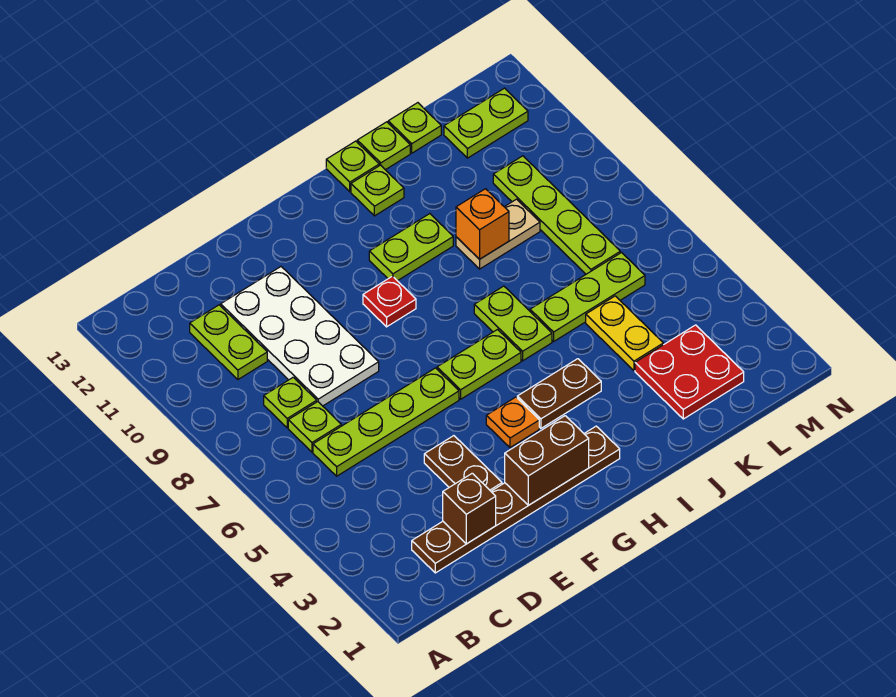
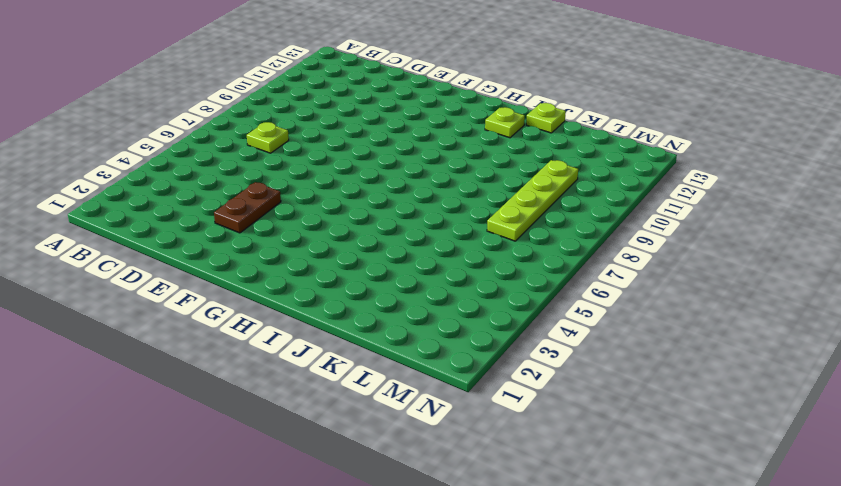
none -> brown 1x6 plate [412,426,620,573]
none -> lime 1x4 plate [313,368,459,476]
none -> lime 1x1 plate [264,377,317,428]

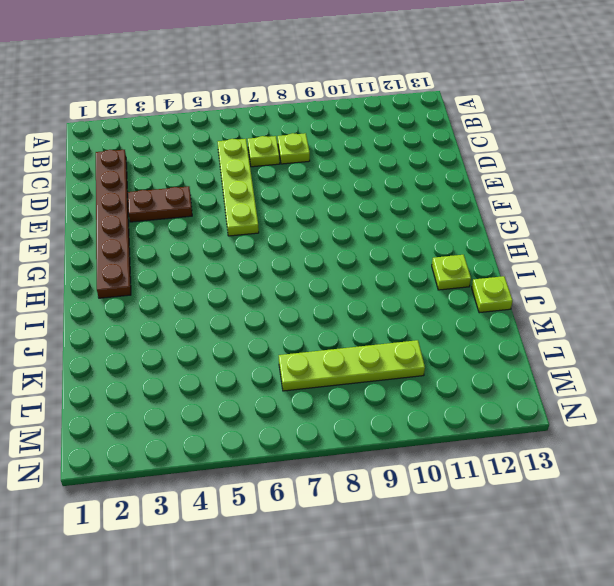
none -> lime 1x2 plate [190,305,267,379]
none -> white 2x4 plate [221,267,379,406]
none -> orange 1x1 plate [486,397,539,448]

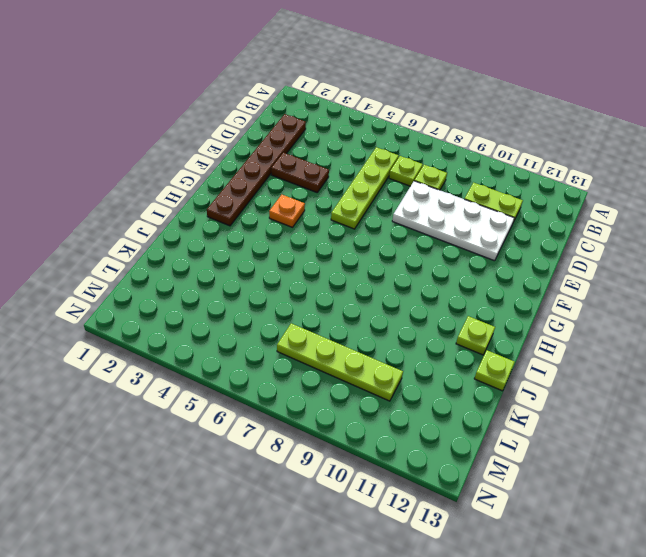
none -> lime 1x2 plate [437,330,521,399]
none -> red 1x1 plate [363,276,416,327]
none -> brown 1x2 plate [517,359,601,428]

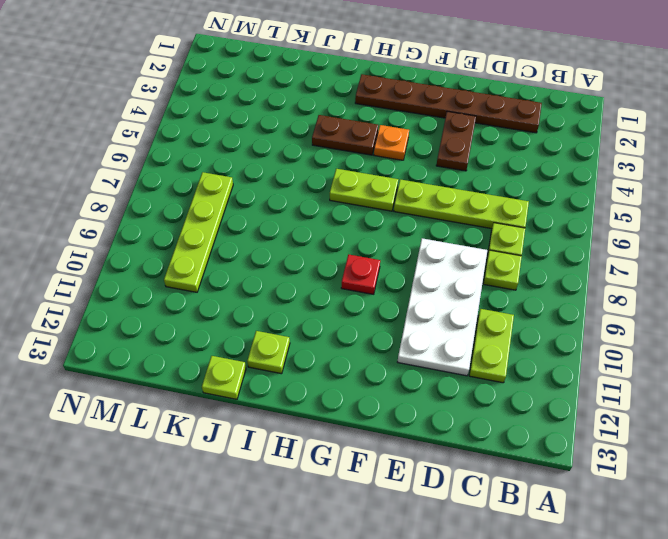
none -> lime 1x2 plate [369,214,453,281]
none -> lime 1x2 plate [474,286,552,361]
none -> lime 1x1 plate [326,141,379,192]

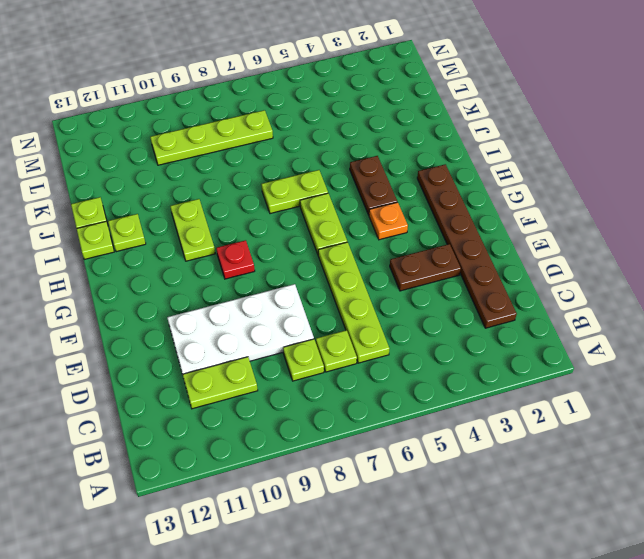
none -> lime 1x3 plate [530,253,645,341]
none -> tan 1x2 plate [456,199,540,269]
none -> red 2x2 plate [635,325,744,419]

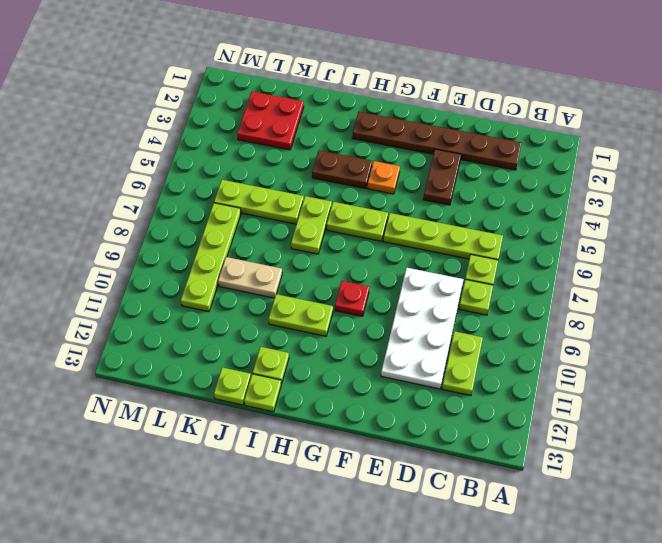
none -> yellow 1x2 plate [586,296,663,371]
none -> lime 1x1 plate [388,103,441,153]
none -> lime 1x2 plate [444,88,528,158]

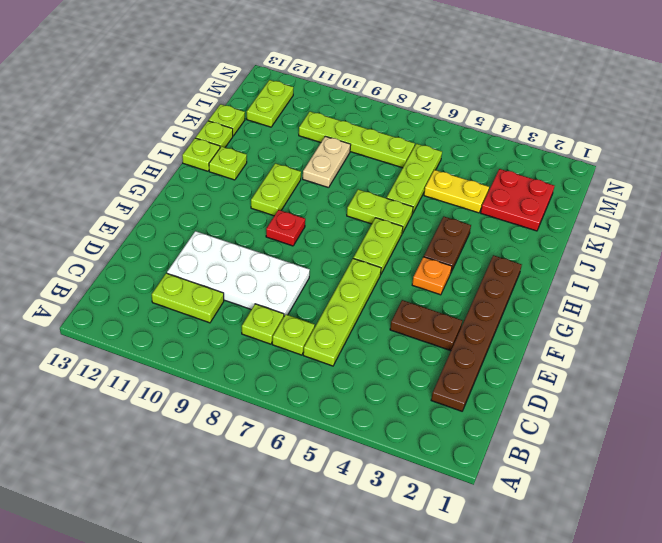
none -> brown 1x1 brick [443,473,496,544]
none -> brown 1x2 brick [505,416,589,505]
none -> orange 1x1 brick [456,189,509,259]

